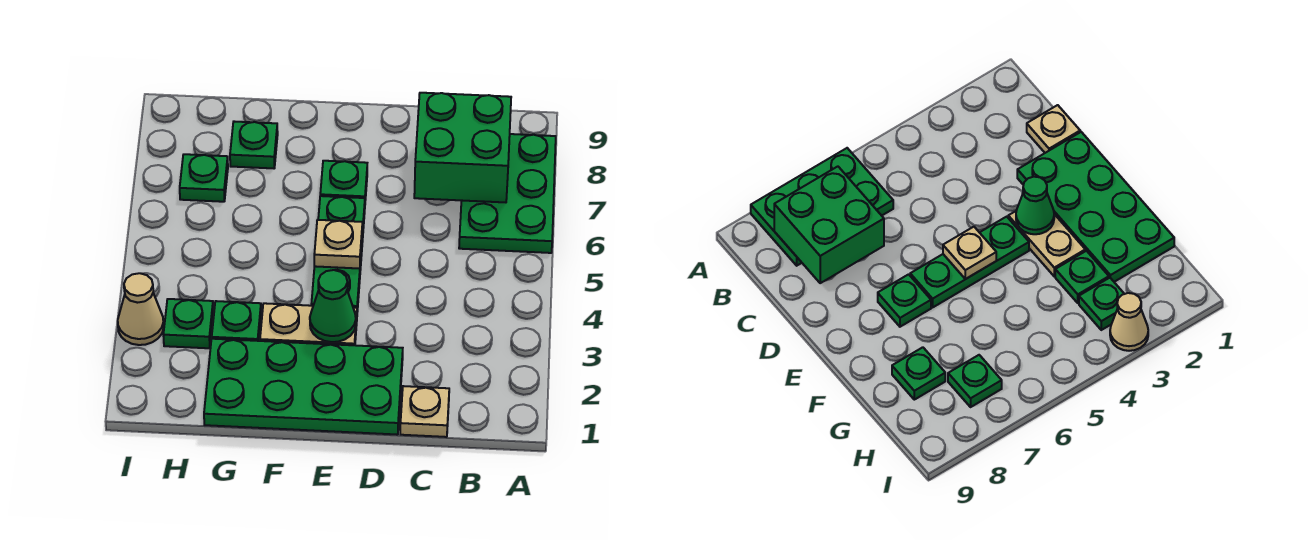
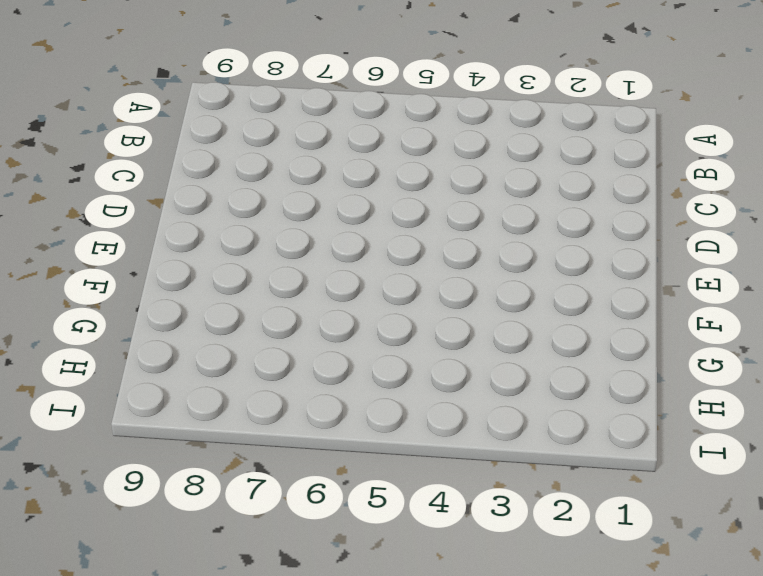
none -> green 2x3 plate [459,134,556,253]
none -> tan 1x1 plate [400,386,449,437]
none -> green 2x4 plate [204,339,403,435]

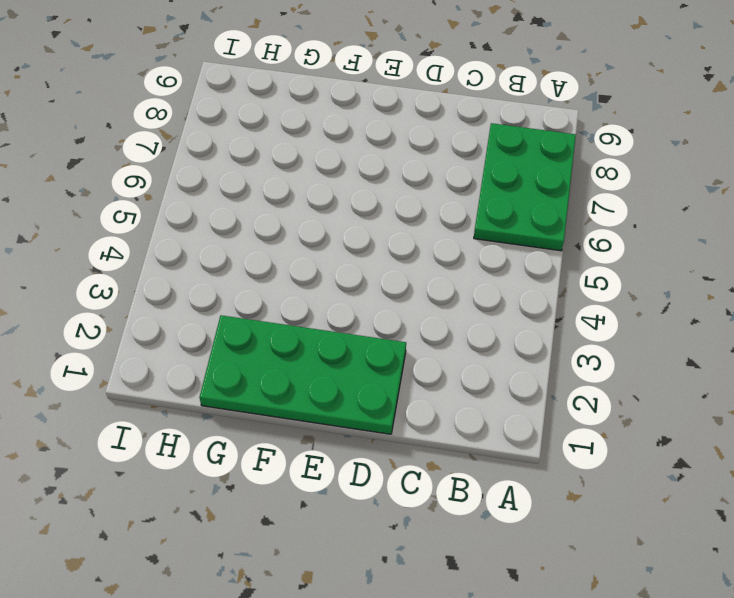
none -> tan 1x1 plate [400,386,449,437]
none -> tan 1x2 plate [260,303,357,345]
none -> green 1x3 plate [311,196,365,312]

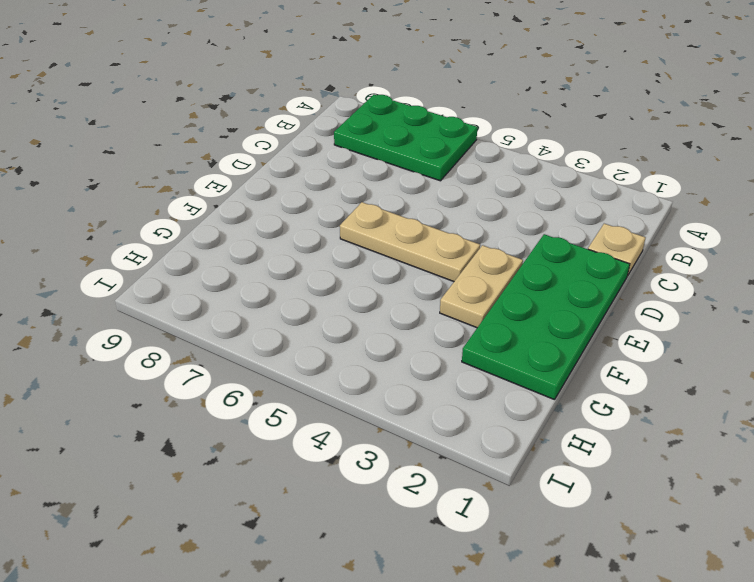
tan 1x3 plate [340,202,480,282] -> green 1x3 plate [311,196,365,312]
none -> green 1x1 plate [320,161,367,200]
none -> green 1x1 plate [212,301,261,341]
none -> green 1x1 plate [230,121,278,168]

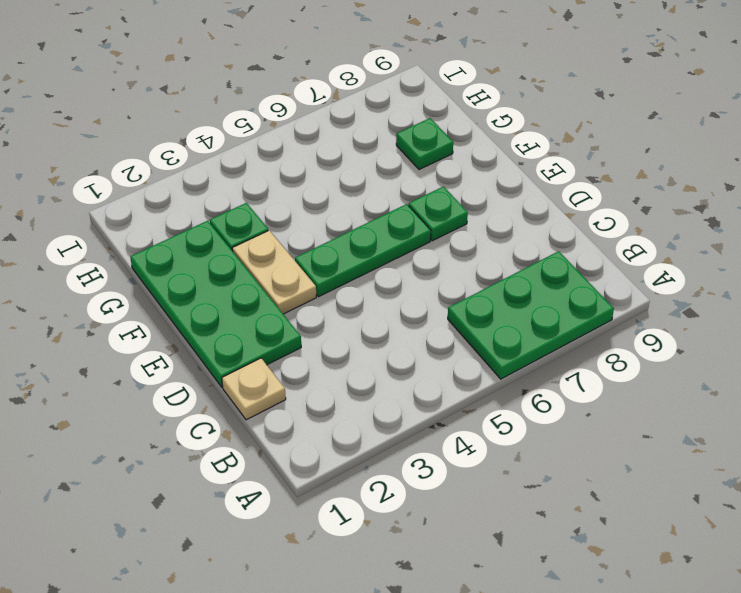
none -> green 1x1 plate [163,299,213,348]
none -> green 1x1 plate [180,154,228,202]
none -> tan 1x1 cone [118,273,164,345]

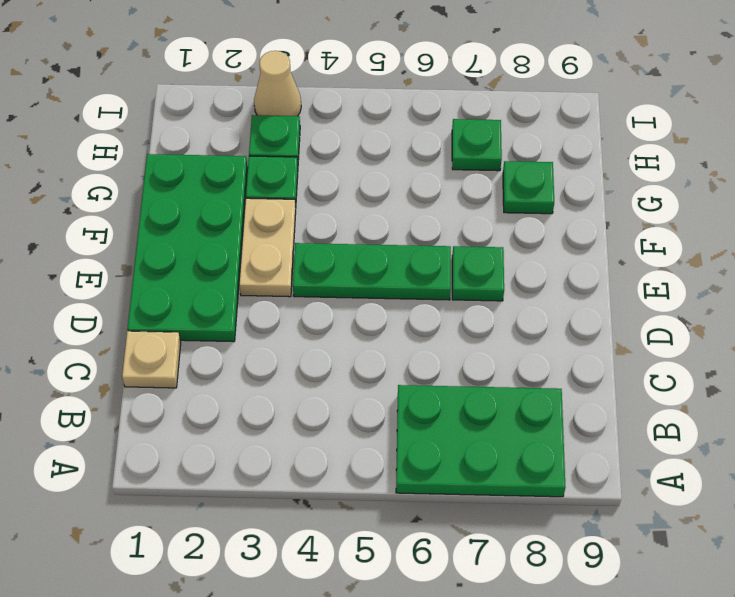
none -> green 2x2 brick [414,93,511,202]
none -> green 1x1 cone [310,270,356,342]
none -> tan 1x1 plate [314,220,362,269]

